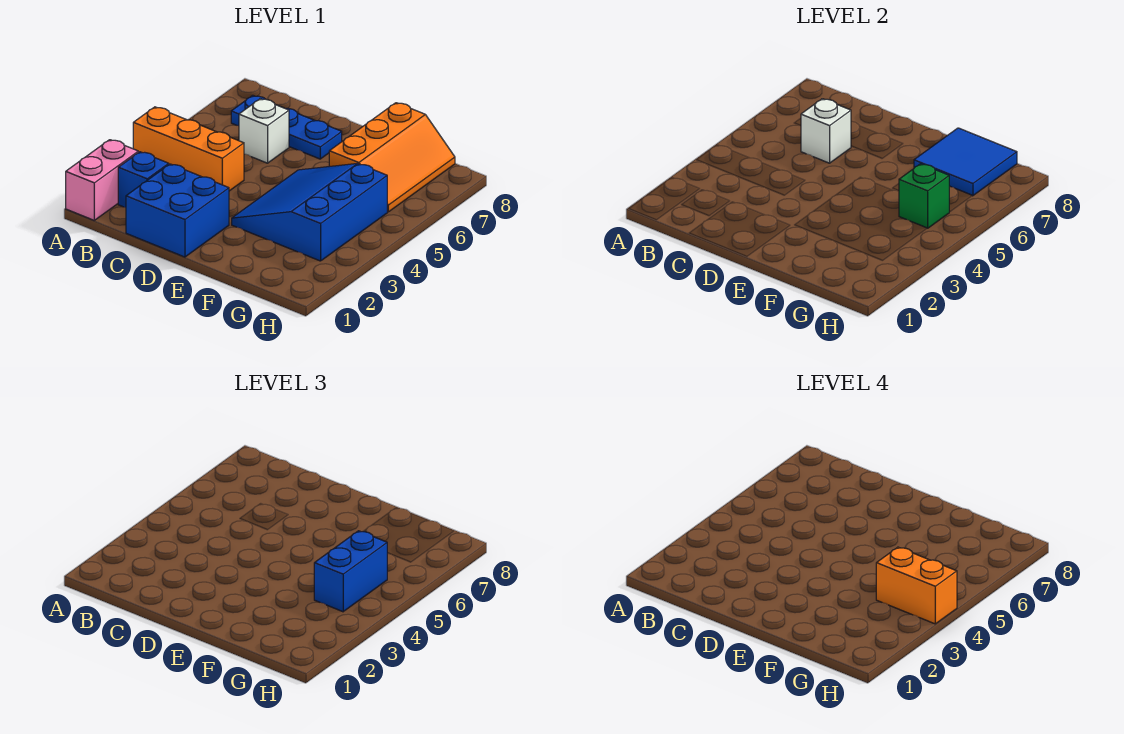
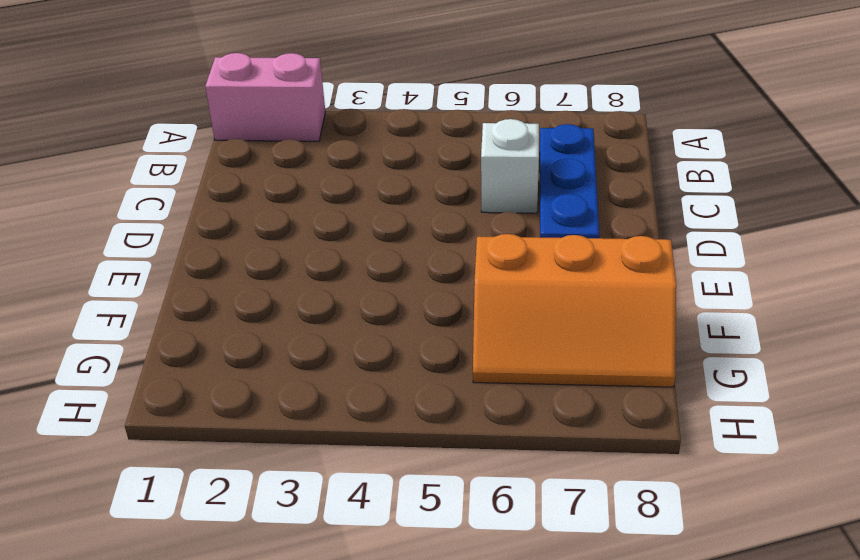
none -> orange 1x3 brick [133,107,244,191]
none -> blue 1x1 brick [118,152,169,208]
none -> blue 2x2 brick [126,164,229,257]

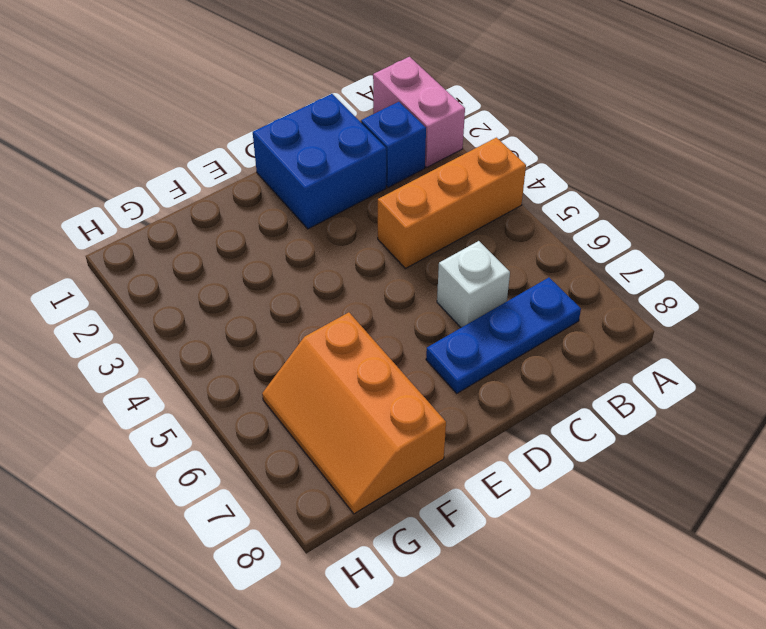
none -> blue 3x3 slope [232,163,387,261]
none -> white 1x1 brick [801,99,851,163]
none -> blue 2x2 tile [914,128,1017,196]

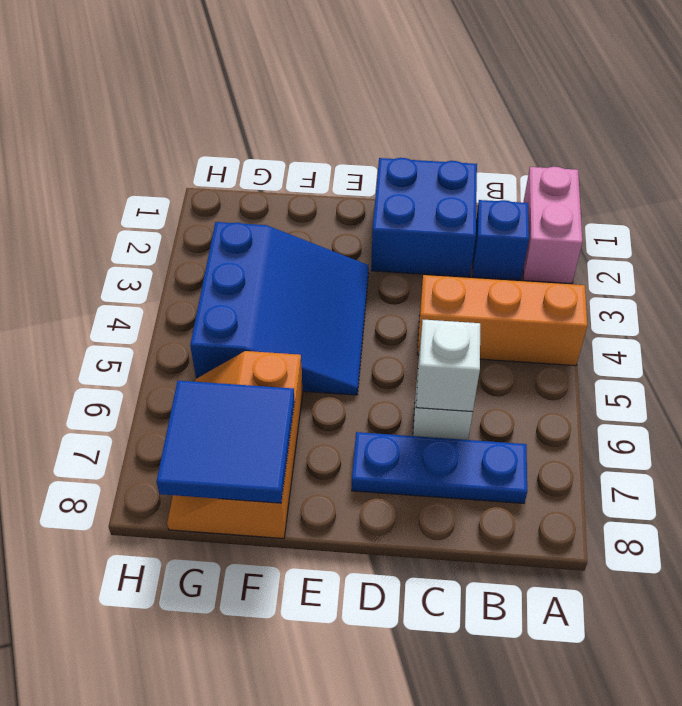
none -> green 1x1 brick [899,164,949,228]
none -> blue 1x2 brick [314,531,387,612]
none -> orange 1x2 brick [876,547,957,624]

